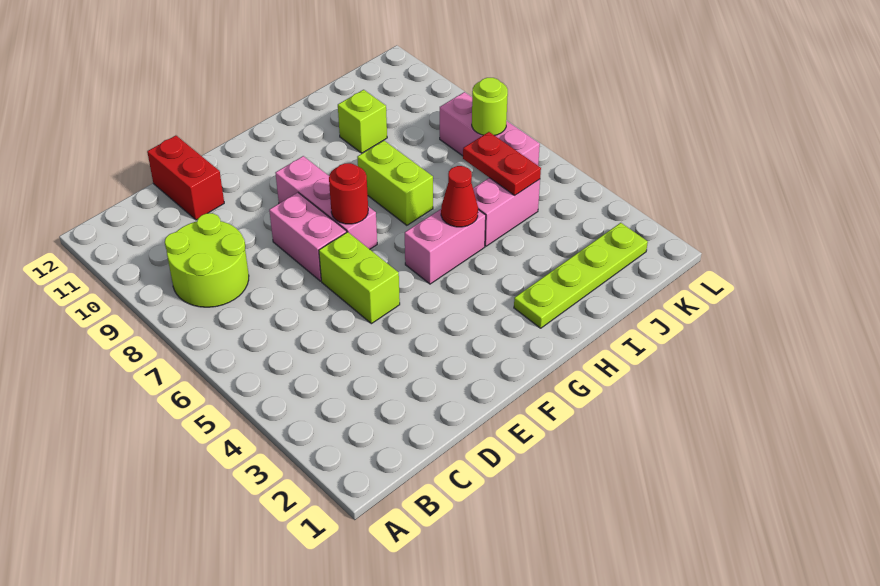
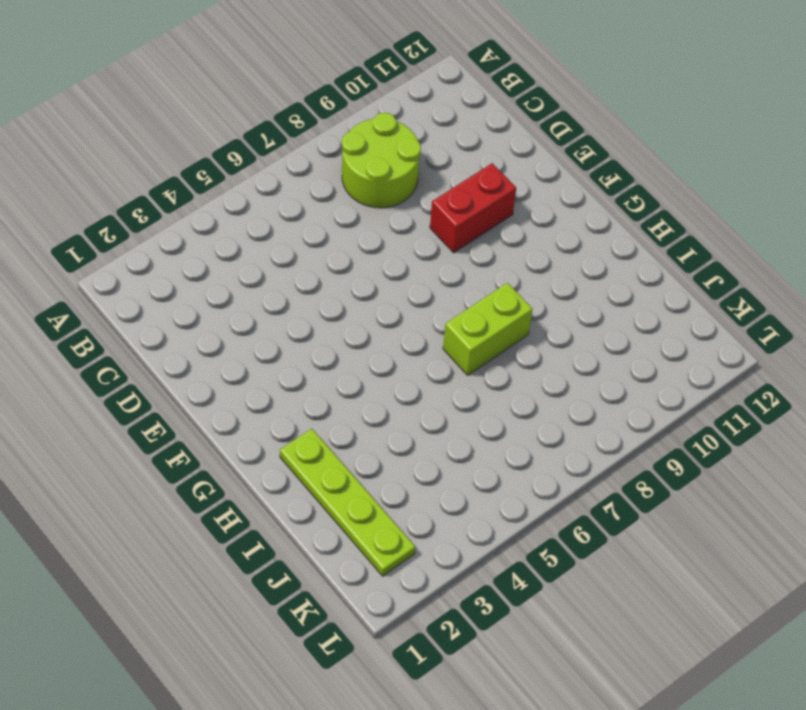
red 1x2 brick [430,163,516,253] -> red 1x2 brick moved to [147,136,224,220]
none -> lime 1x2 brick [319,232,400,324]
none -> pink 1x2 brick [269,192,346,281]
none -> pink 1x3 brick [276,156,377,249]

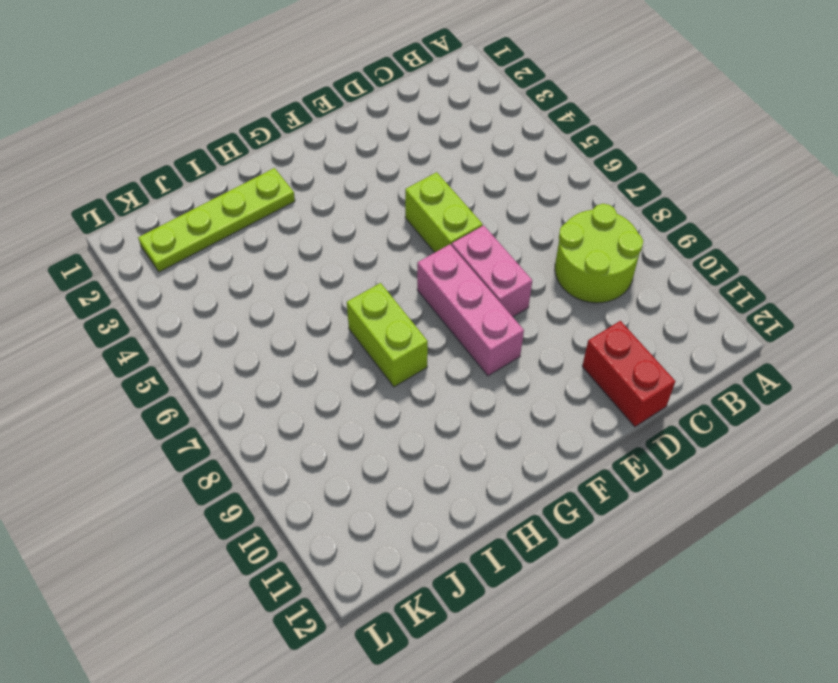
none -> pink 1x2 brick [405,209,486,284]
none -> pink 1x2 brick [473,178,540,246]
none -> lime 1x1 brick [338,90,387,153]

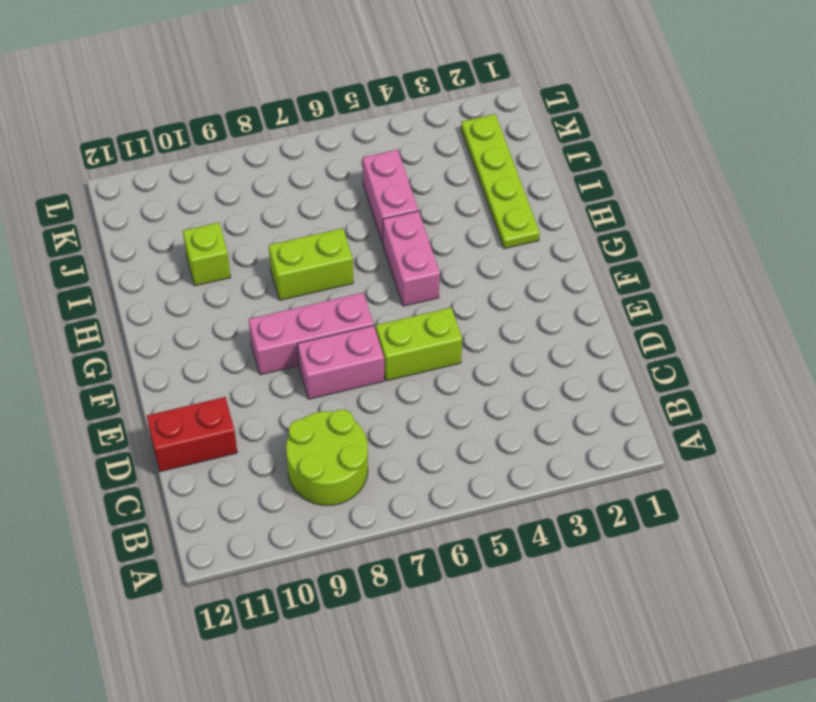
none -> pink 1x3 brick [440,92,540,165]
none -> red 1x1 round brick [329,163,368,224]
none -> red 1x1 cone [441,166,478,227]

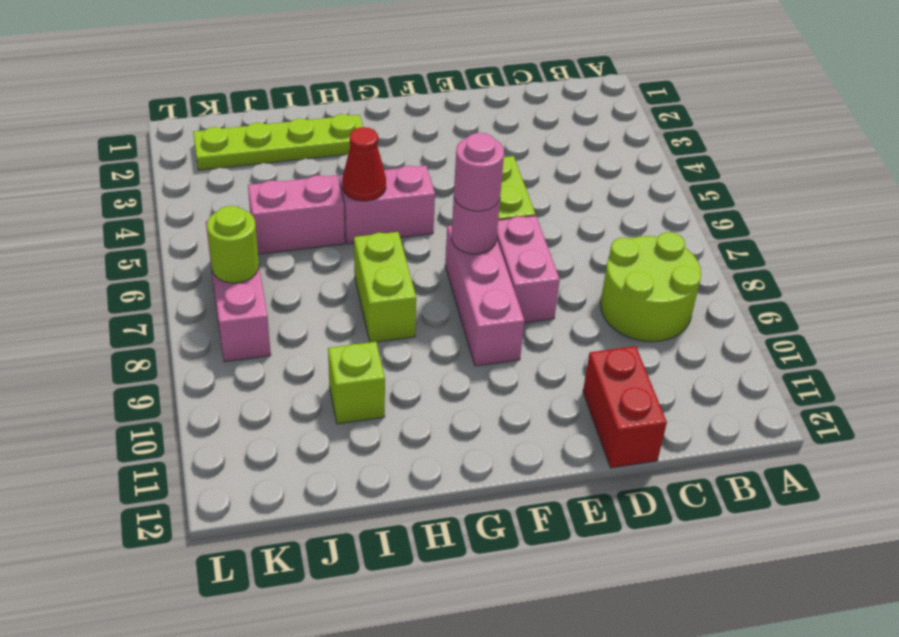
pink 1x1 round brick [452,199,500,254] -> red 1x1 round brick [329,163,368,224]
pink 1x1 round brick [454,133,504,211] -> none
none -> red 1x2 plate [463,132,541,195]

